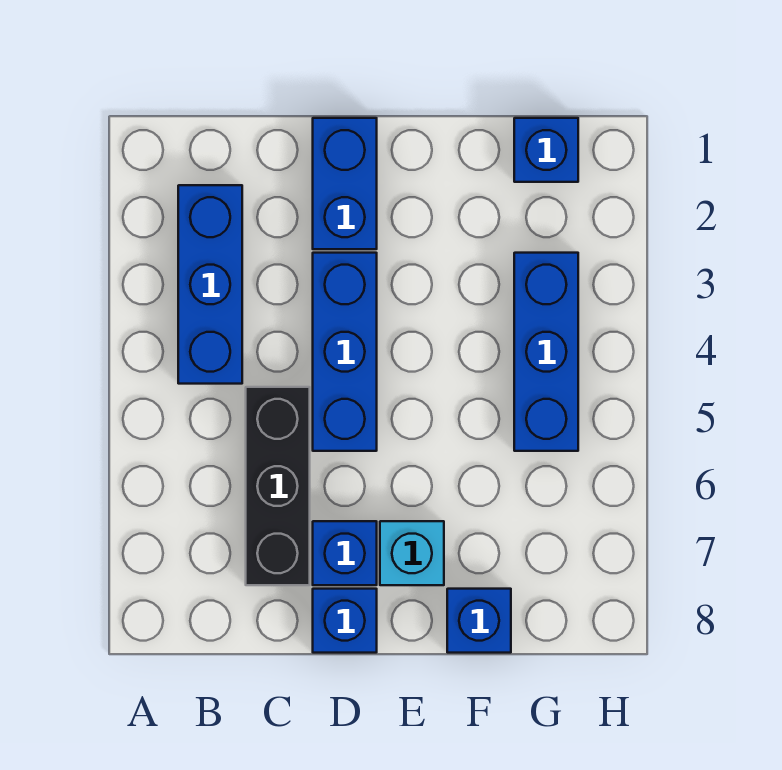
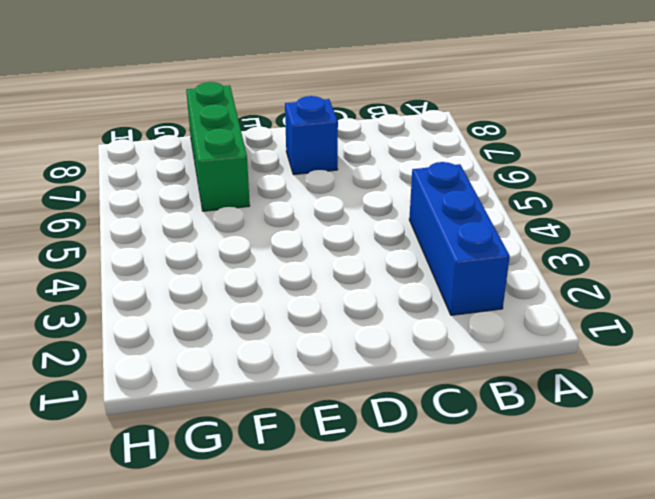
green 1x3 brick [186,82,250,211] -> blue 1x1 brick [447,589,511,653]
none -> black 1x3 brick [246,387,310,585]
none -> blue 1x2 brick [313,118,377,249]

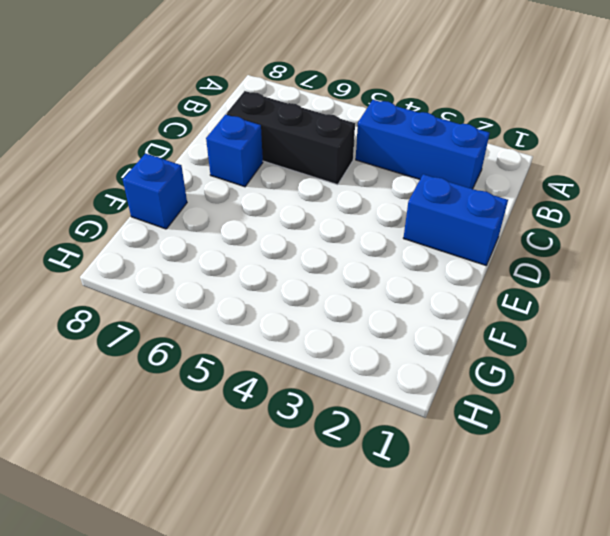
none -> blue 1x3 brick [313,253,377,451]
none -> blue 1x1 brick [313,589,377,653]

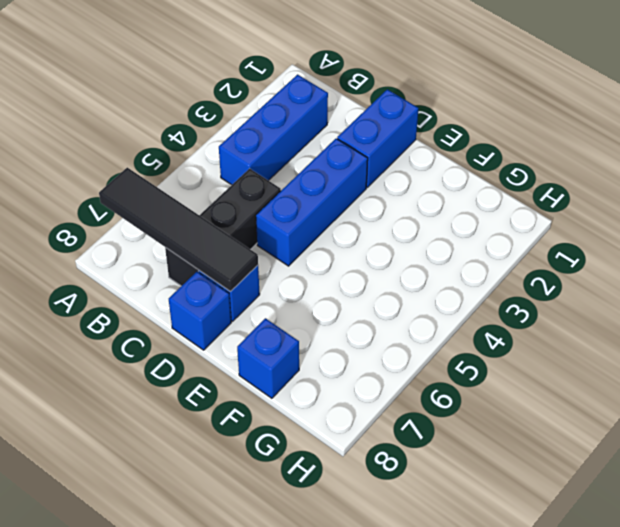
black 1x4 tile [99,168,258,292] -> none
none -> cyan 1x1 brick [380,521,444,585]
none -> blue 1x1 brick [514,118,578,182]

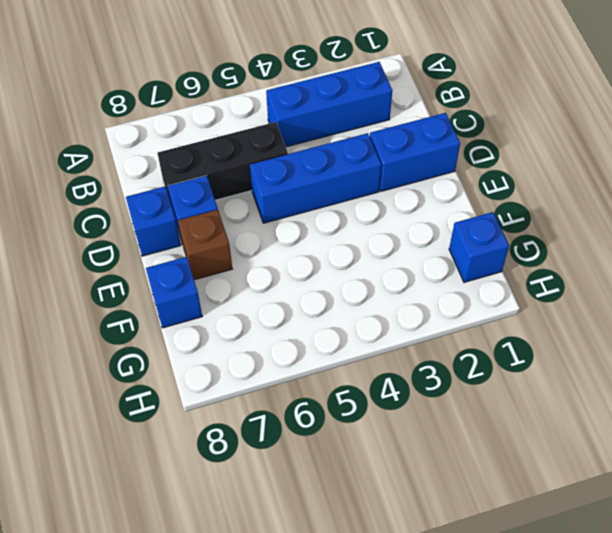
brown 1x1 brick [178,210,233,280] -> cyan 1x1 brick [380,521,444,585]
none -> blue 1x3 brick [514,253,578,451]

